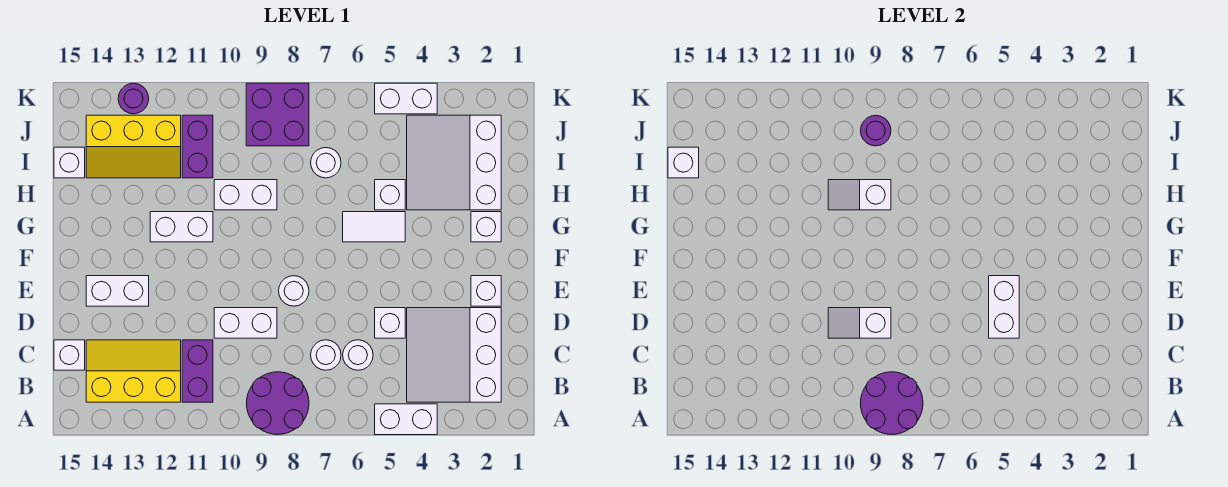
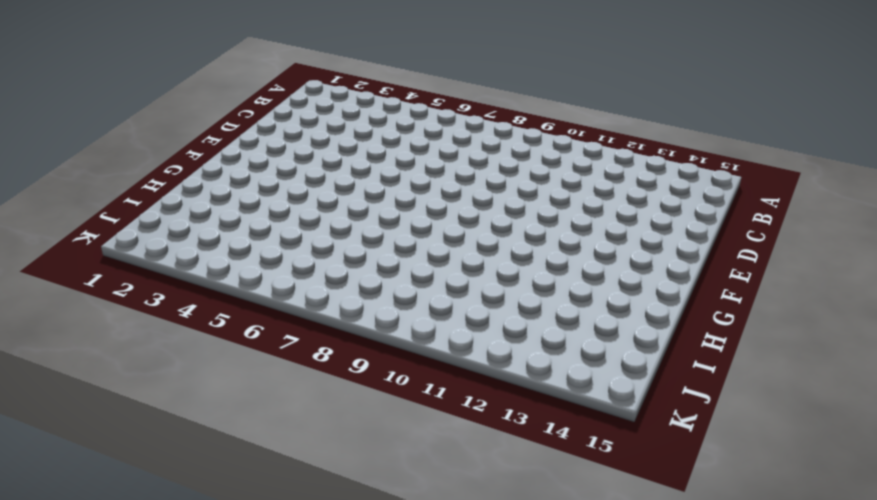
none -> white 1x2 brick [375,404,437,435]
none -> purple 2x2 round brick [247,372,309,434]
none -> white 3x3 slope [407,308,501,402]
none -> purple 1x2 brick [182,340,213,402]

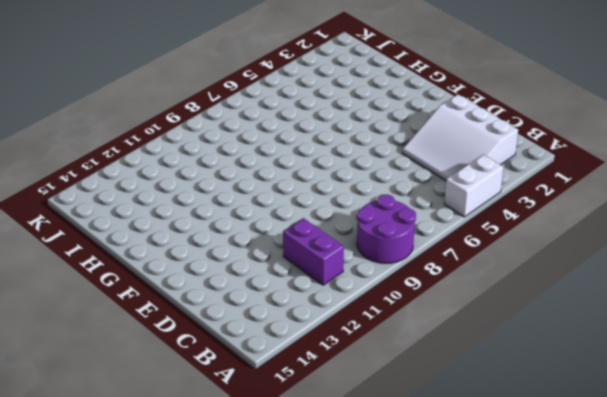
none -> yellow 2x3 slope [86,340,181,402]
none -> white 1x1 round brick [343,340,373,370]
none -> white 1x1 round brick [311,340,341,370]
none -> white 1x1 brick [54,340,85,370]

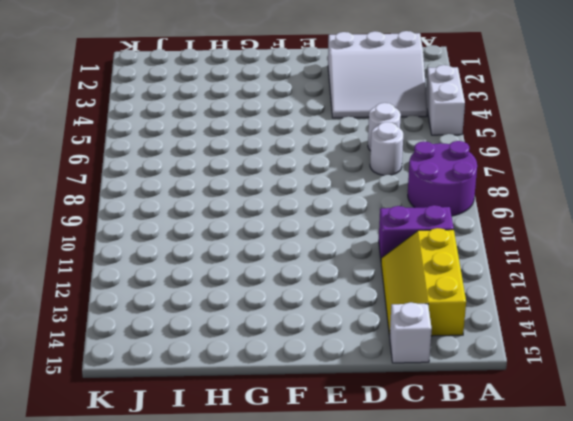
none -> white 1x1 brick [375,308,405,338]
none -> white 1x2 brick [214,308,277,338]
none -> white 1x1 brick [471,276,501,306]
none -> white 1x1 round brick [279,276,309,306]

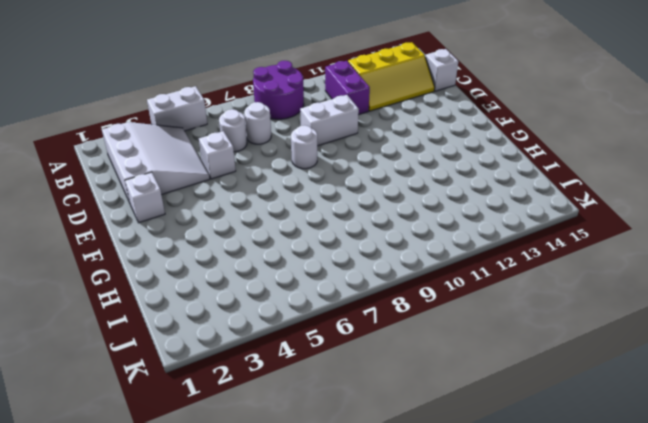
none -> white 1x2 brick [86,276,149,306]
none -> white 1x1 brick [471,212,501,242]
none -> white 1x2 tile [343,212,405,242]
none -> white 1x2 brick [150,212,213,242]

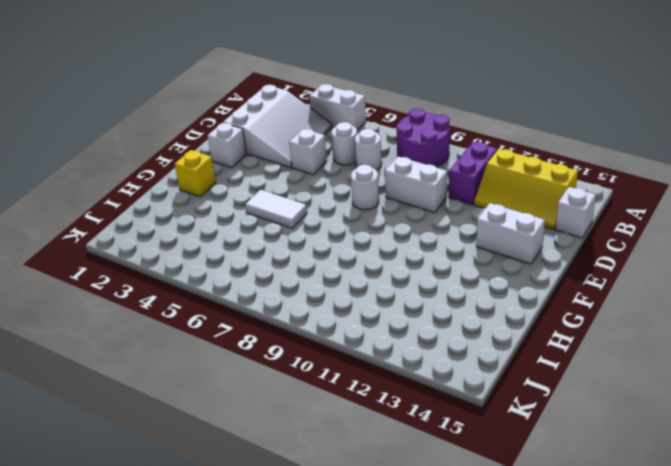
yellow 1x1 brick [175,150,216,197] -> white 1x1 brick [471,212,501,242]
none -> white 1x2 brick [150,212,213,242]
none -> white 3x3 slope [407,115,501,210]
none -> white 1x1 brick [375,180,405,210]
none -> white 1x2 brick [214,180,277,210]

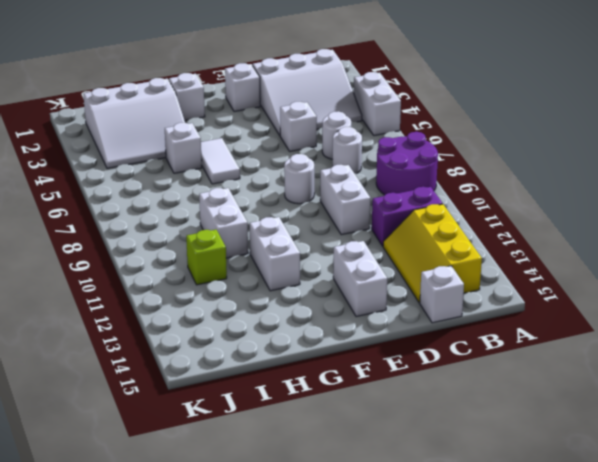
lime 1x1 brick [186,230,227,285] -> purple 1x2 brick [182,115,213,178]
none -> white 1x1 round brick [311,148,341,178]
none -> yellow 2x3 slope [86,115,181,178]
none -> white 1x1 brick [54,147,85,178]
none -> purple 2x2 brick [246,83,309,146]

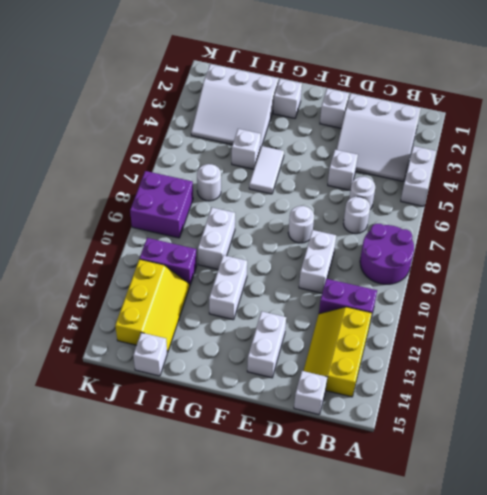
none -> white 1x2 brick [375,83,437,114]
none -> purple 1x1 round brick [118,83,149,114]
none -> purple 2x2 round brick [861,372,923,434]
none -> white 1x2 brick [989,276,1019,338]

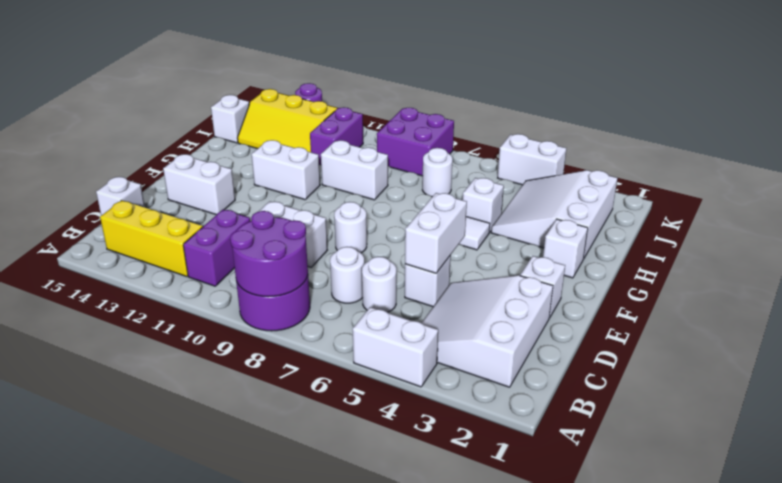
none -> white 1x2 slope [828,308,891,338]
none -> white 1x2 slope [828,180,891,210]
none -> white 1x1 brick [668,147,699,178]
none -> purple 1x1 round brick [861,115,891,146]

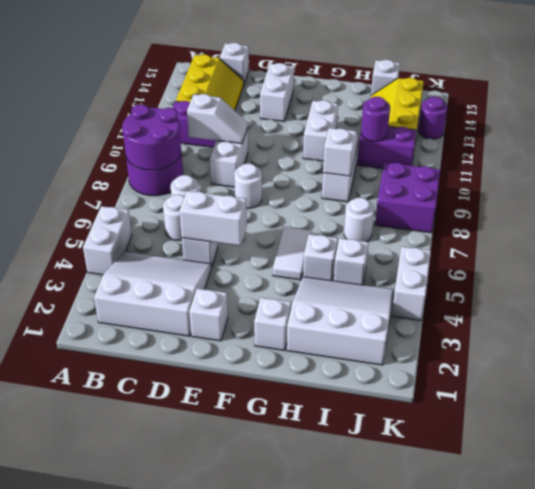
white 1x2 slope [187,94,248,144] -> white 1x2 slope turned to [828,308,891,338]
white 1x1 brick [334,238,369,285] -> white 1x1 brick moved to [668,147,699,178]
purple 1x1 round brick [361,97,390,141] -> purple 1x1 round brick moved to [861,115,891,146]

